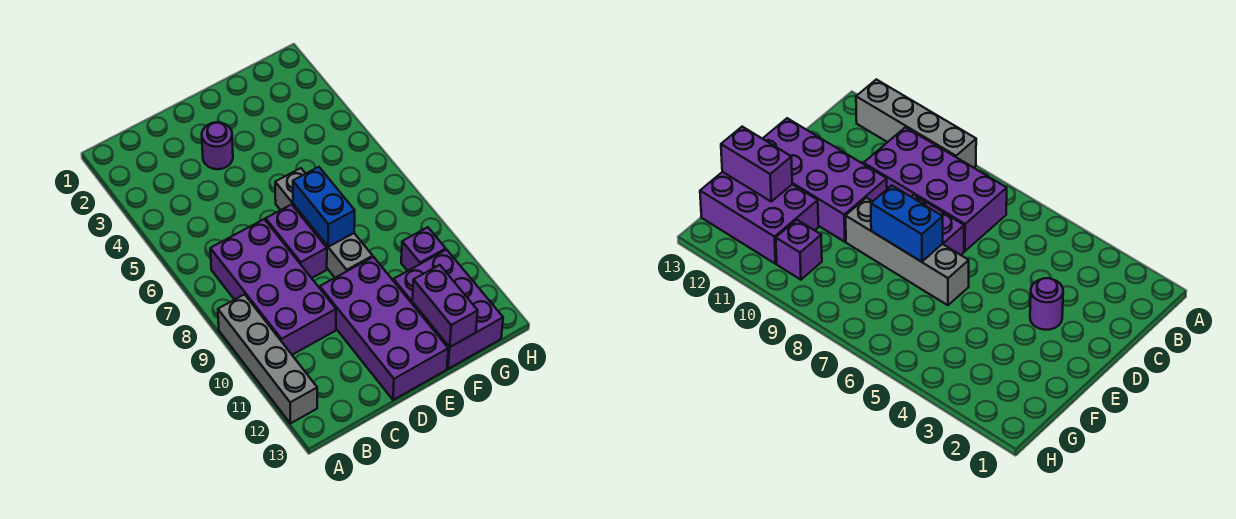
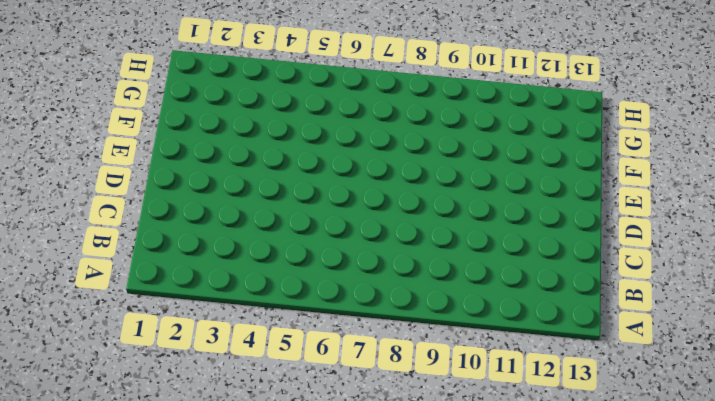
none -> grey 1x4 brick [218,294,317,423]
none -> purple 2x4 brick [210,219,336,355]

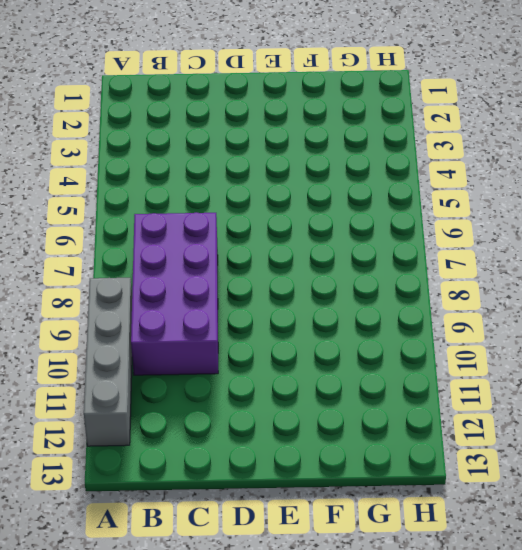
none -> purple 1x1 round brick [202,122,233,169]
none -> purple 1x2 brick [266,204,327,278]

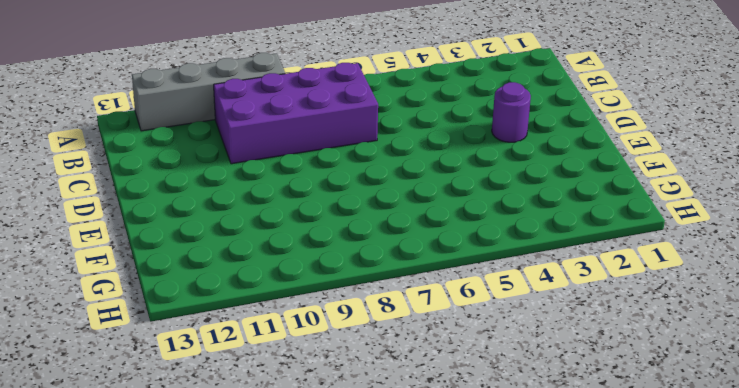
none -> purple 1x2 brick [266,204,327,278]
none -> purple 2x4 brick [320,257,448,400]

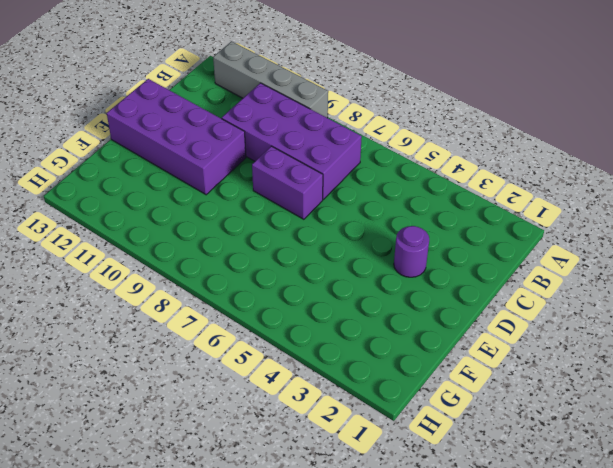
none -> grey 1x4 brick [275,168,373,278]
none -> purple 2x3 brick [393,250,503,369]

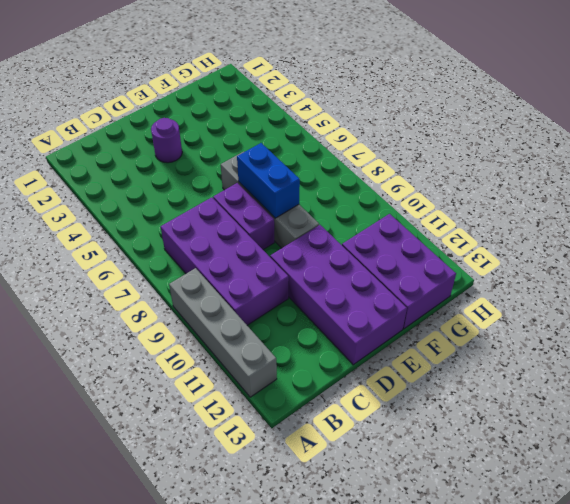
none -> purple 1x1 brick [401,227,446,271]
none -> purple 1x2 brick [412,265,478,347]

